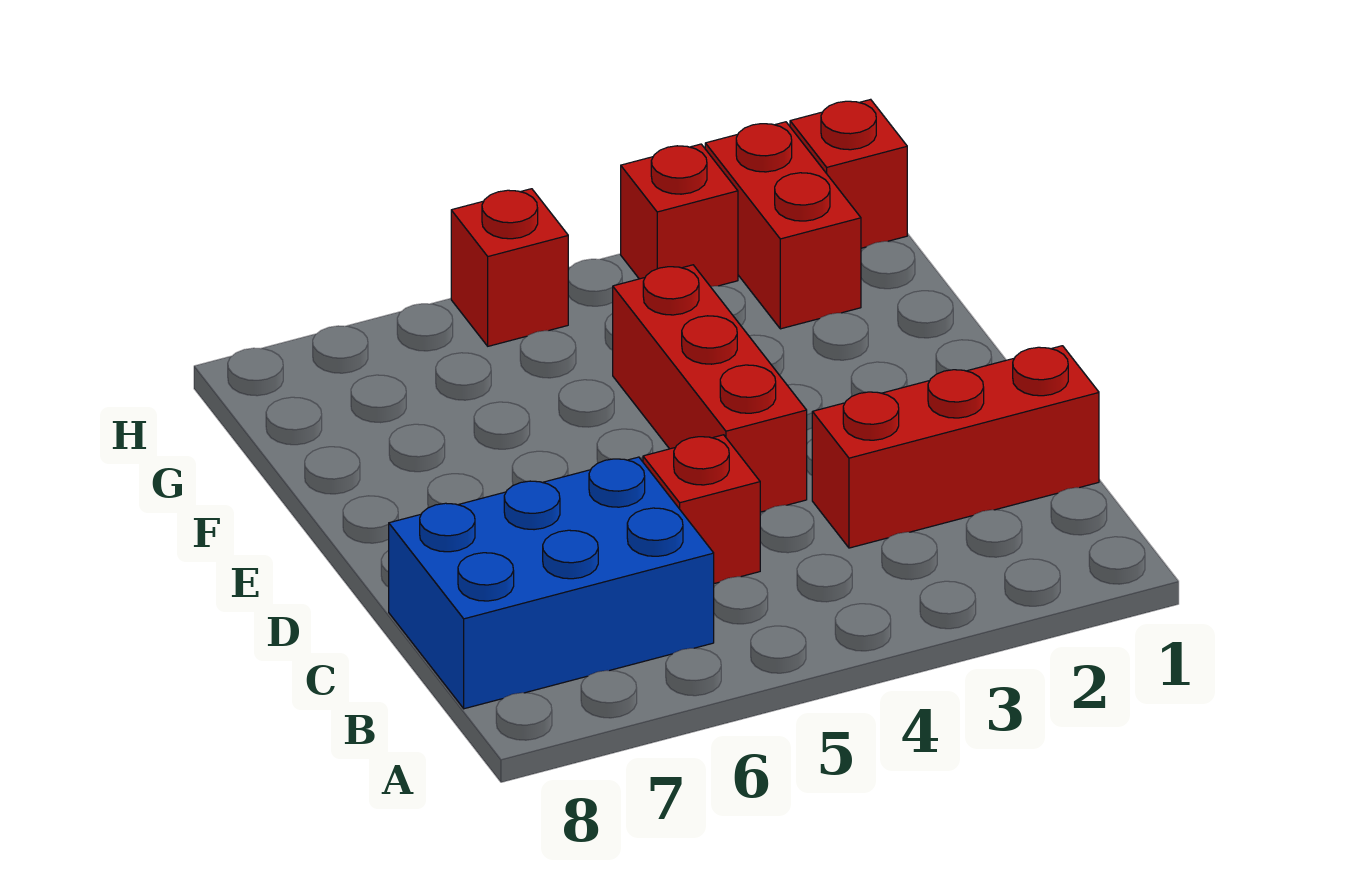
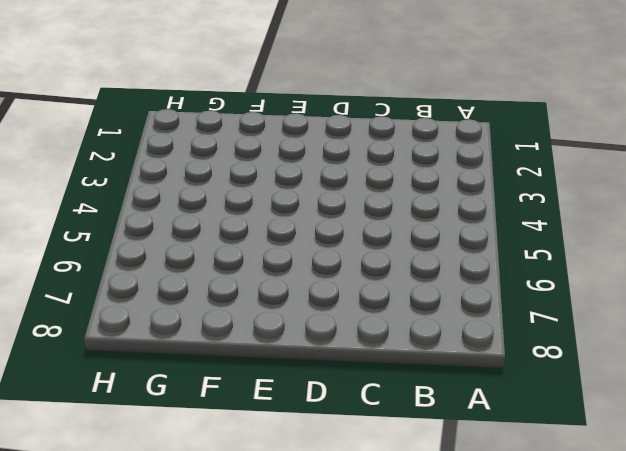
none -> blue 2x3 brick [389,457,714,709]
none -> red 1x3 brick [812,346,1099,548]

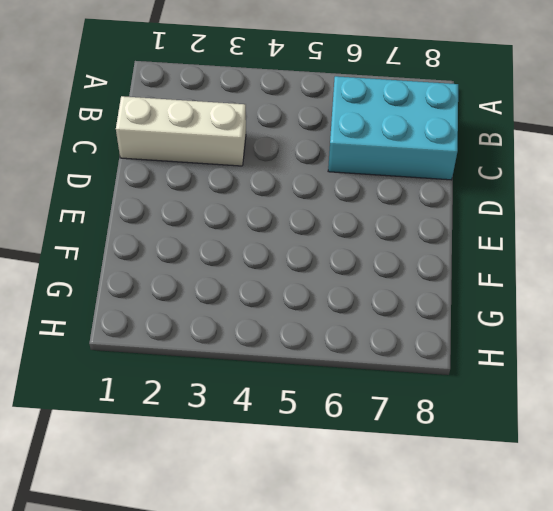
cyan 2x3 brick [328,76,458,180] -> blue 2x3 brick [389,457,714,709]
white 1x3 brick [116,96,246,166] -> red 1x3 brick [812,346,1099,548]
none -> red 1x1 brick [643,435,760,584]
none -> red 1x3 brick [613,265,807,512]

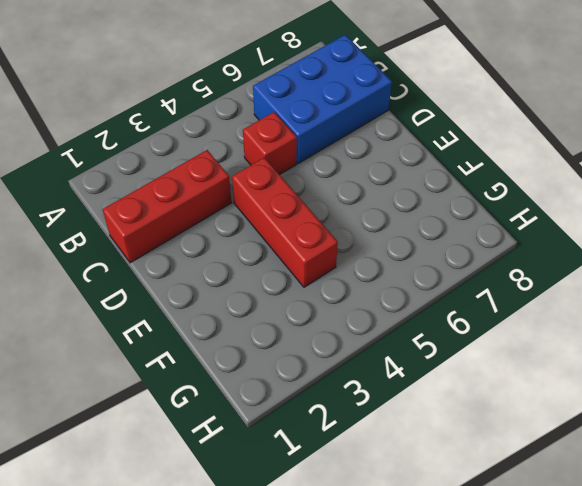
none -> red 1x2 brick [705,122,861,329]
none -> red 1x1 brick [790,99,907,248]

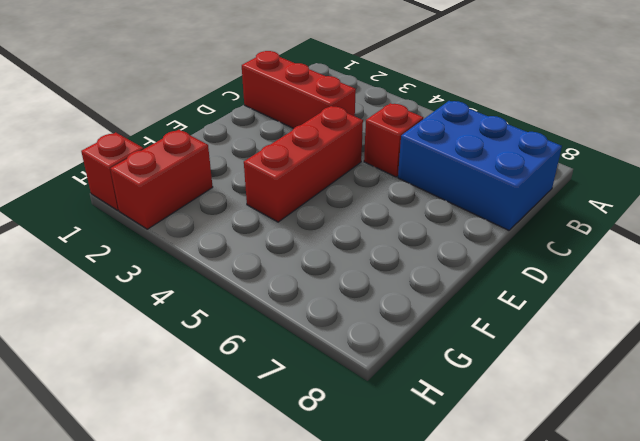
none -> red 1x1 brick [621,144,738,287]
none -> red 1x1 brick [451,189,568,346]

